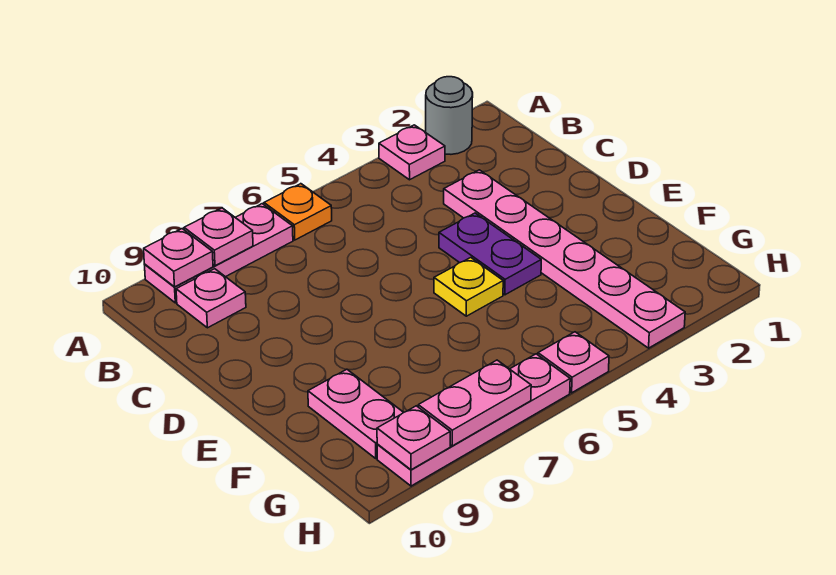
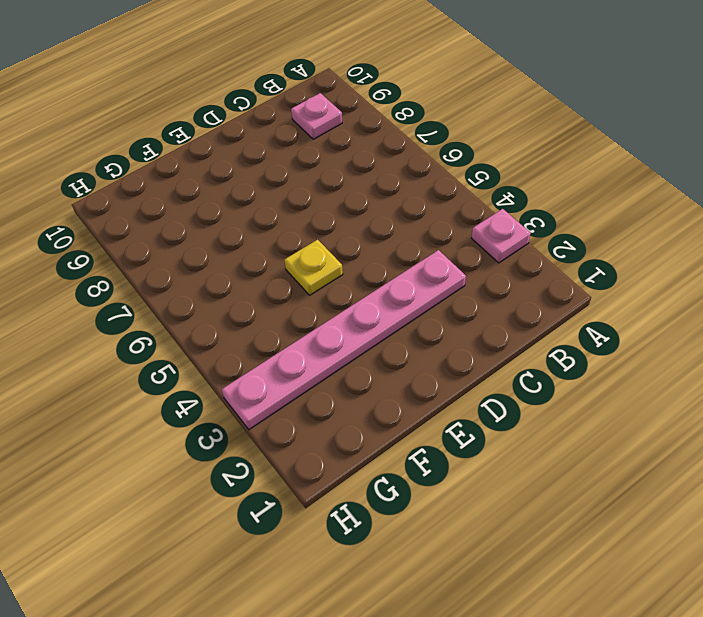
none -> grey 1x1 round brick [426,77,473,154]
none -> orange 1x1 plate [264,184,332,240]
none -> pink 1x3 plate [145,204,293,303]

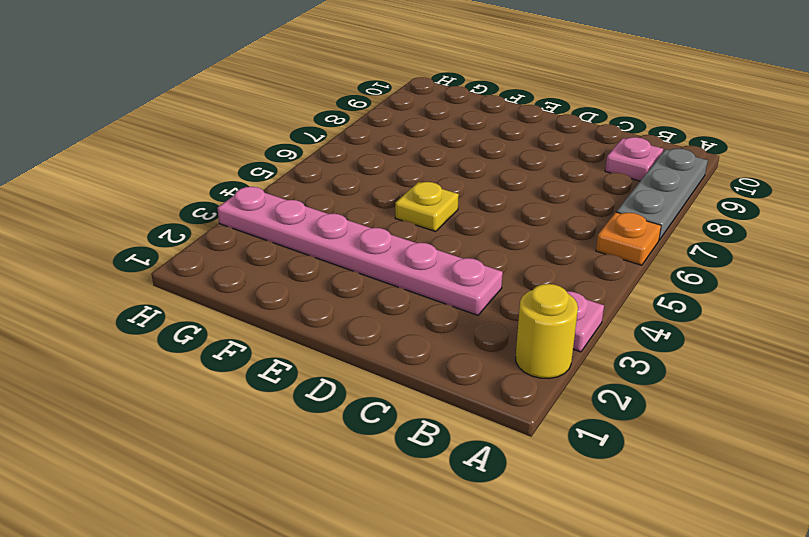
yellow 1x1 round brick [516,284,578,378] -> grey 1x1 round brick [426,77,473,154]
grey 1x3 plate [617,149,708,240] -> pink 1x3 plate [145,204,293,303]
none -> purple 1x2 plate [439,213,541,295]
none -> pink 1x2 plate [308,369,404,458]
none -> pink 1x1 plate [538,332,609,393]

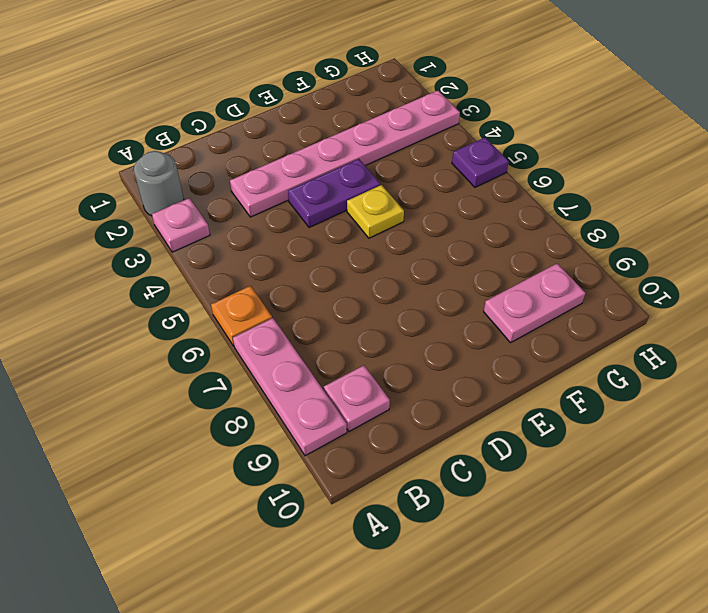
purple 1x1 plate [452,137,509,187] -> pink 1x1 plate [538,332,609,393]
none -> pink 1x4 plate [377,354,570,486]
none -> pink 1x1 plate [184,208,253,266]
none -> pink 1x1 plate [144,229,213,287]

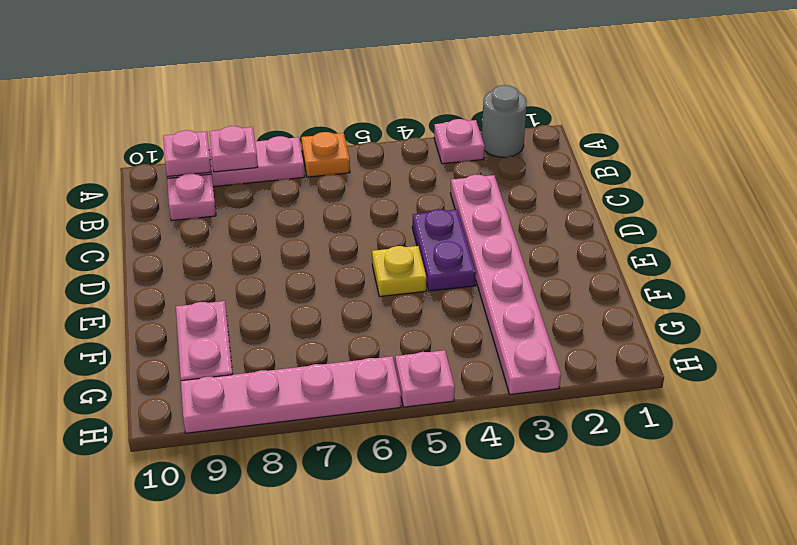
none -> pink 1x2 plate [418,360,531,446]
none -> pink 1x1 plate [377,406,450,470]

